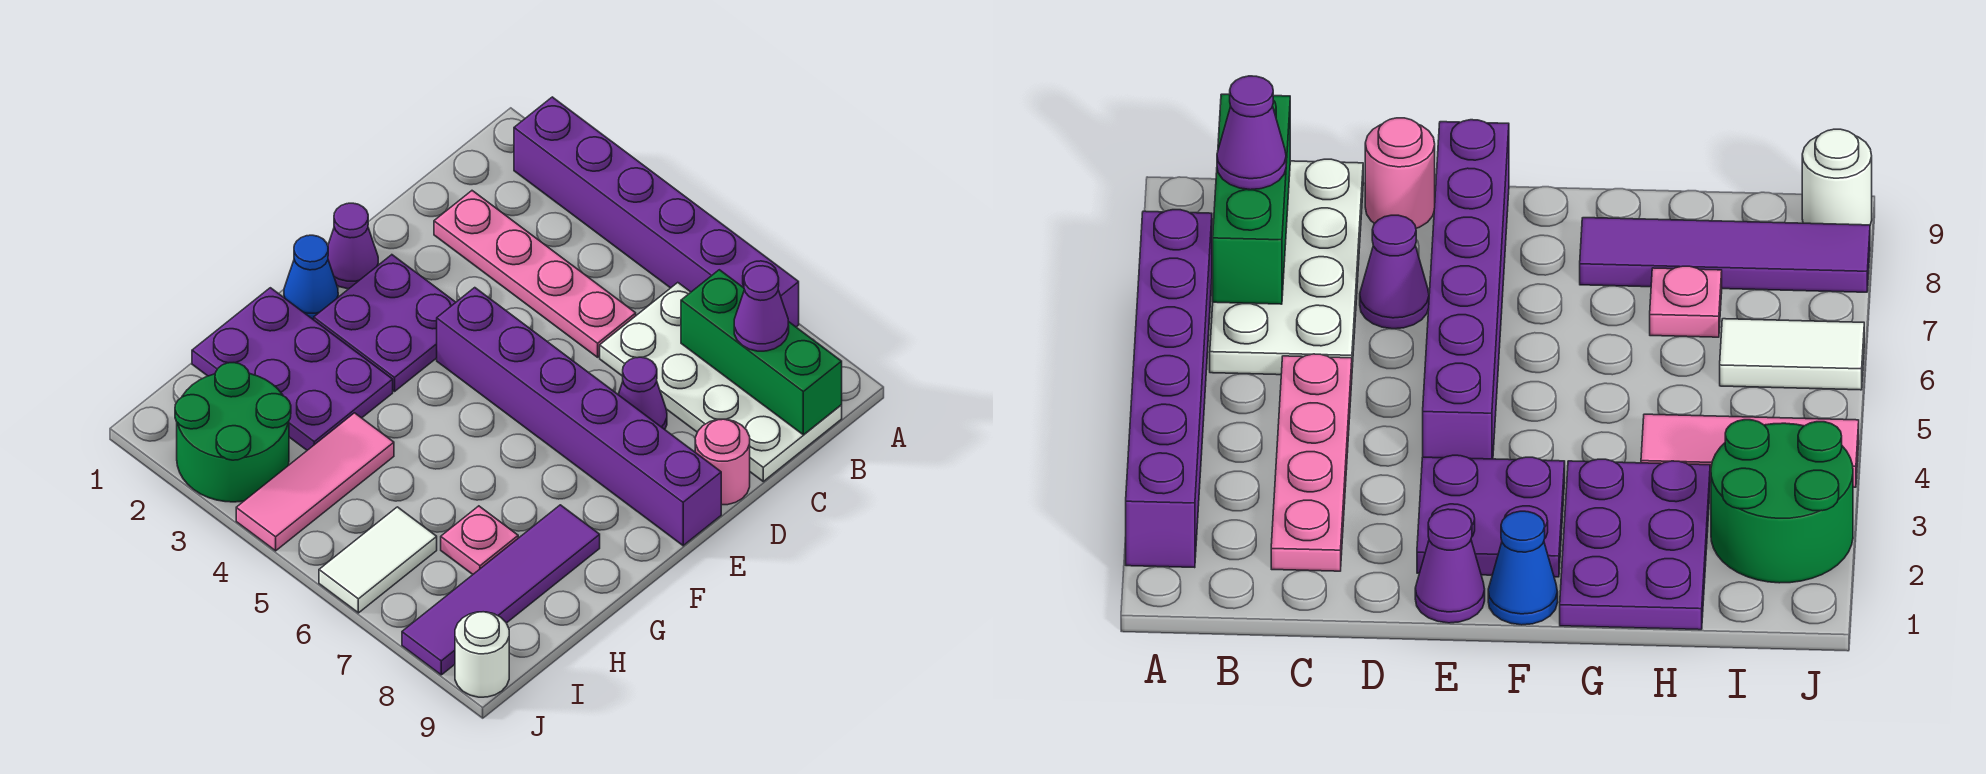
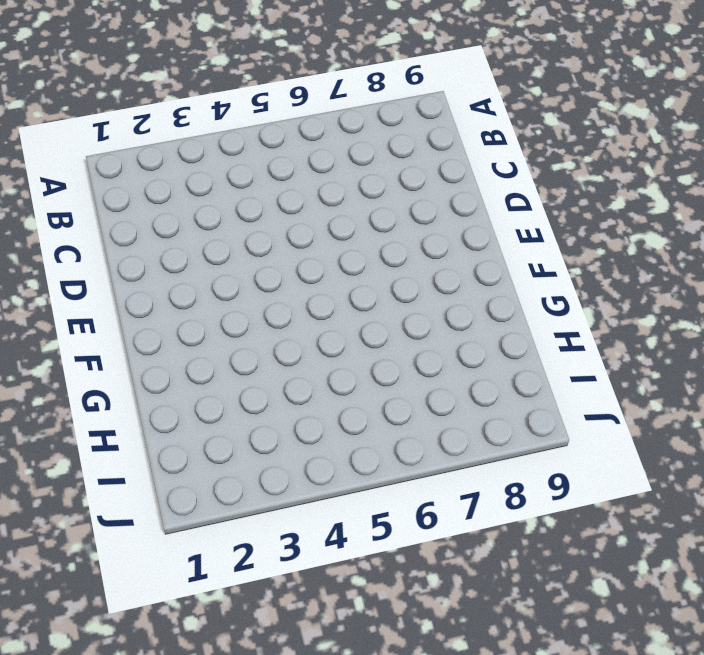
none -> purple 1x6 brick [514,97,799,327]
none -> white 2x4 plate [600,283,842,481]
none -> pink 1x4 plate [434,191,636,357]

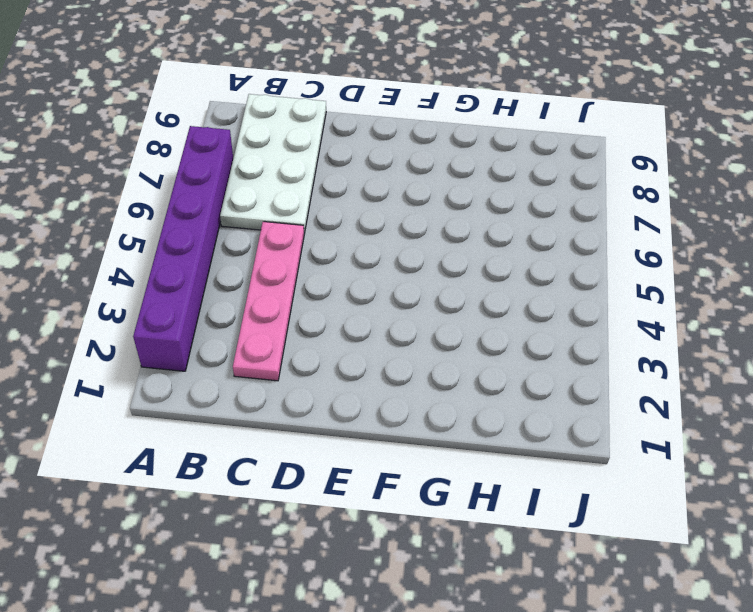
none -> purple 1x1 cone [618,357,667,429]
none -> pink 1x1 round brick [695,419,750,505]
none -> purple 1x1 cone [328,203,378,289]

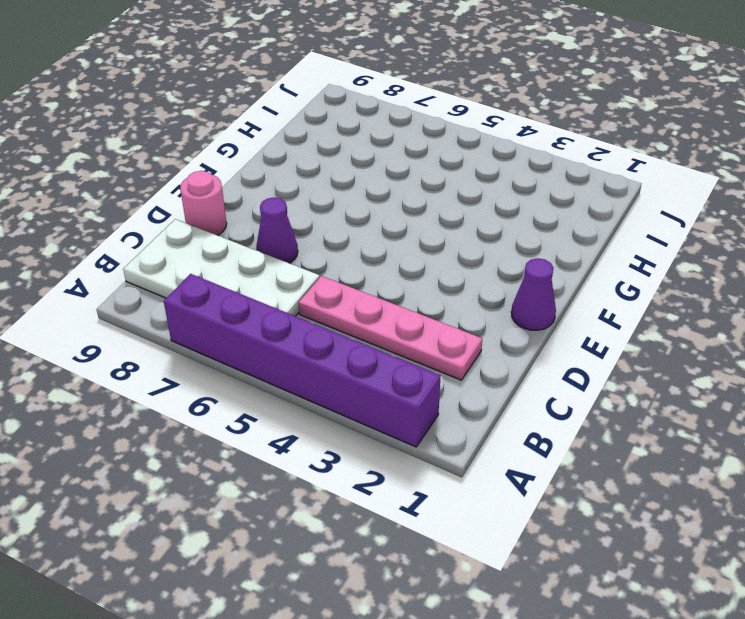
none -> purple 2x2 plate [314,255,456,391]
none -> purple 1x6 brick [437,288,721,546]
none -> blue 1x1 cone [284,235,338,320]

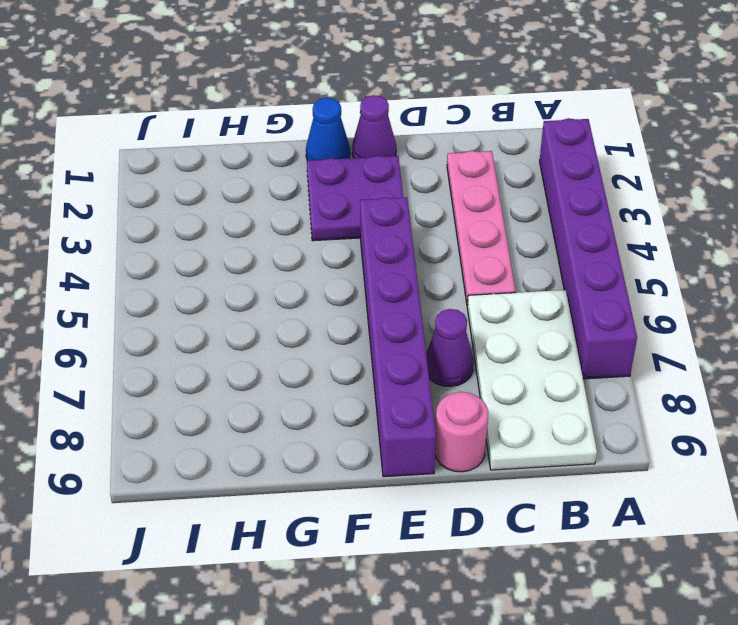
none -> purple 2x3 plate [192,288,393,450]
none -> purple 1x4 tile [402,505,600,675]
none -> pink 1x3 tile [236,413,394,551]

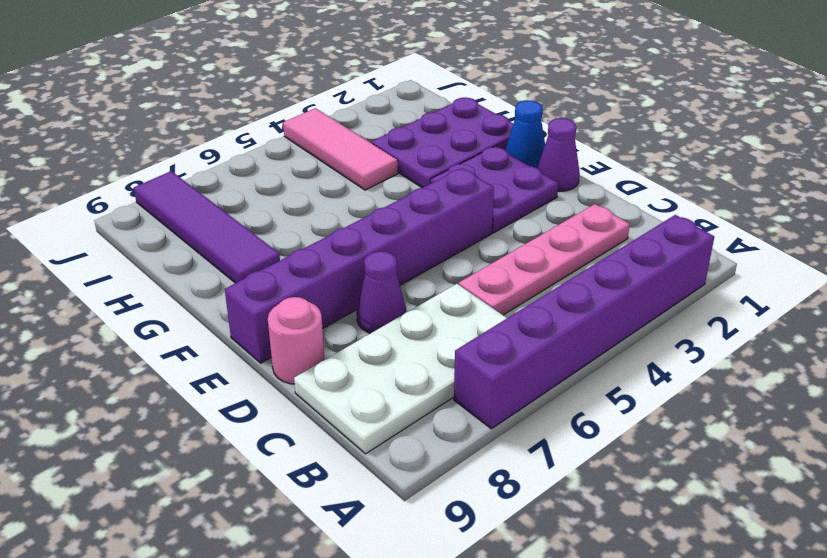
none -> pink 1x1 plate [441,506,518,574]
none -> green 2x2 round brick [175,363,291,502]
none -> white 1x2 tile [319,507,437,613]

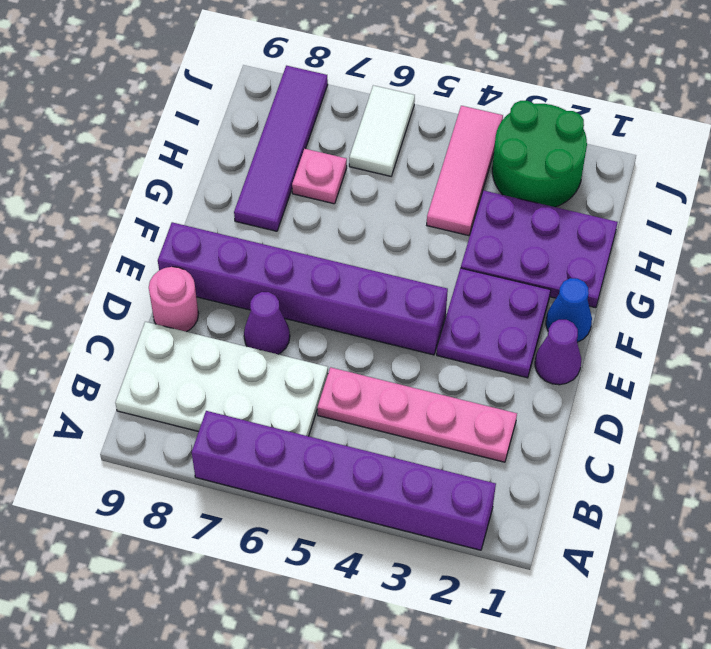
none -> white 1x1 round brick [455,612,509,697]
none -> green 1x3 brick [681,270,842,435]
none -> purple 1x1 cone [734,266,789,351]

